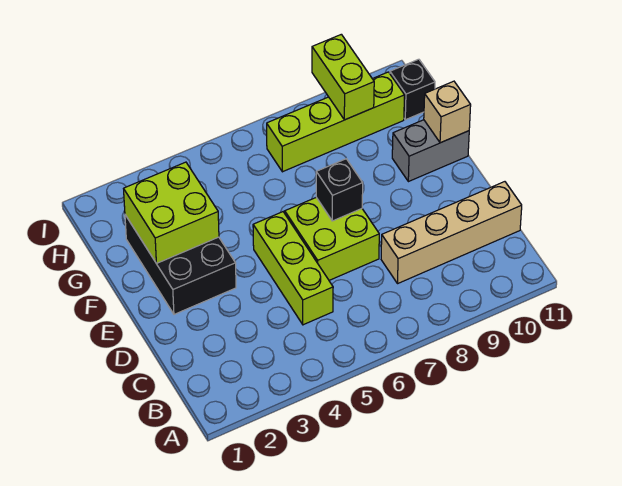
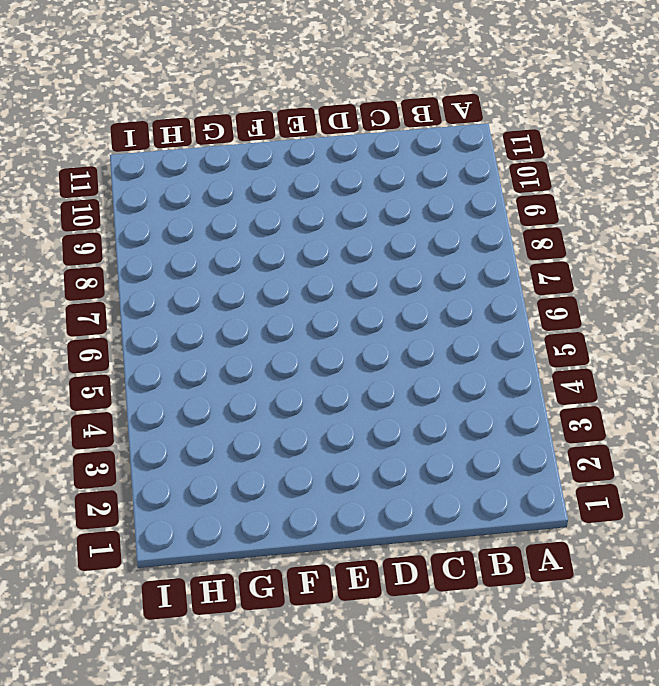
none -> lime 1x3 brick [253,212,333,325]
none -> tan 1x4 brick [381,182,522,284]

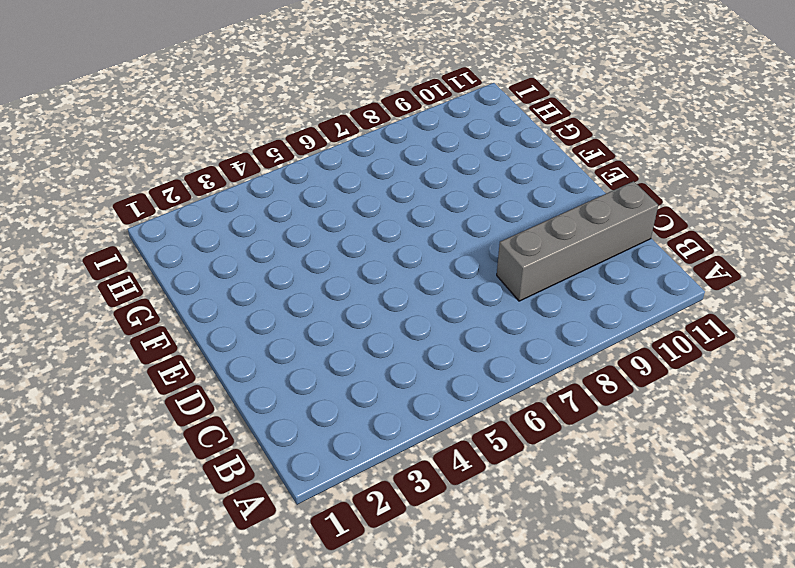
grey 1x4 brick [497,181,658,301] -> tan 1x4 brick [381,182,522,284]
none -> lime 1x3 brick [253,212,333,325]
none -> lime 2x2 brick [285,197,379,280]

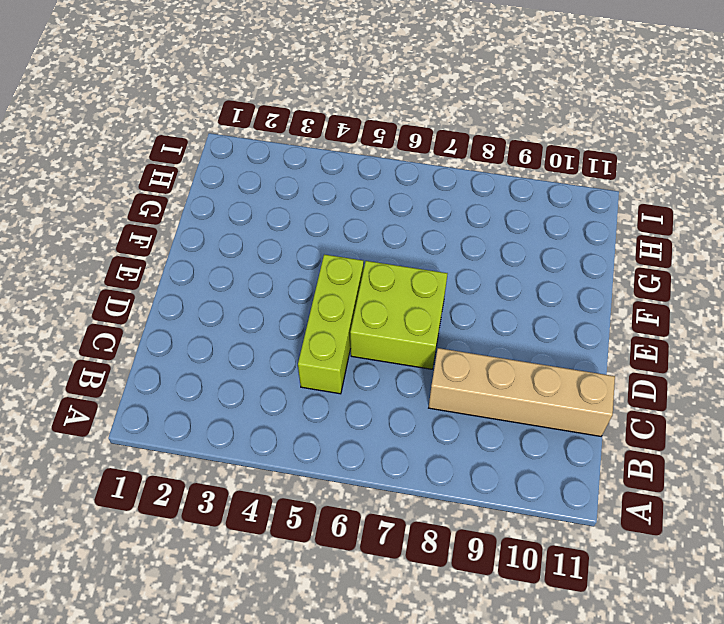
none -> black 2x3 brick [125,215,236,314]
none -> grey 1x2 brick [392,120,469,182]

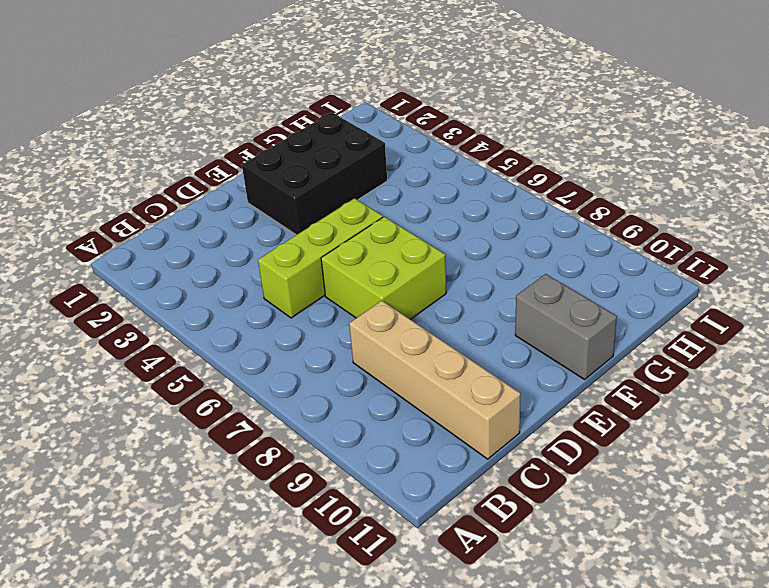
none -> lime 1x4 brick [267,72,405,172]
none -> black 1x1 brick [390,59,435,120]

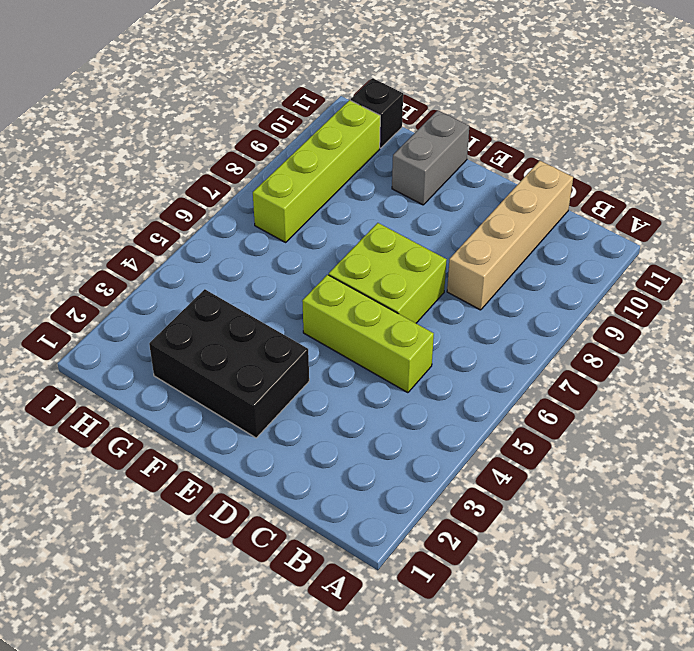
none -> black 1x1 brick [316,159,363,221]
none -> lime 2x2 brick [124,162,219,263]

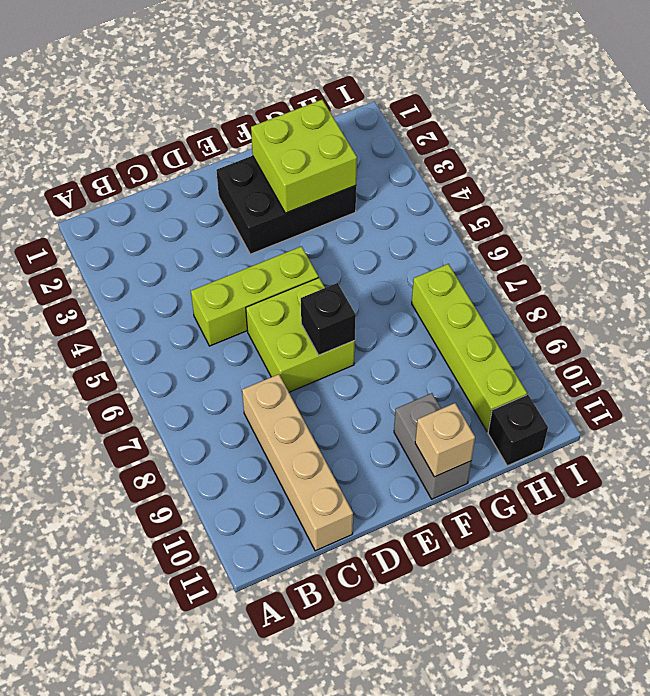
none -> lime 1x2 brick [312,34,374,120]

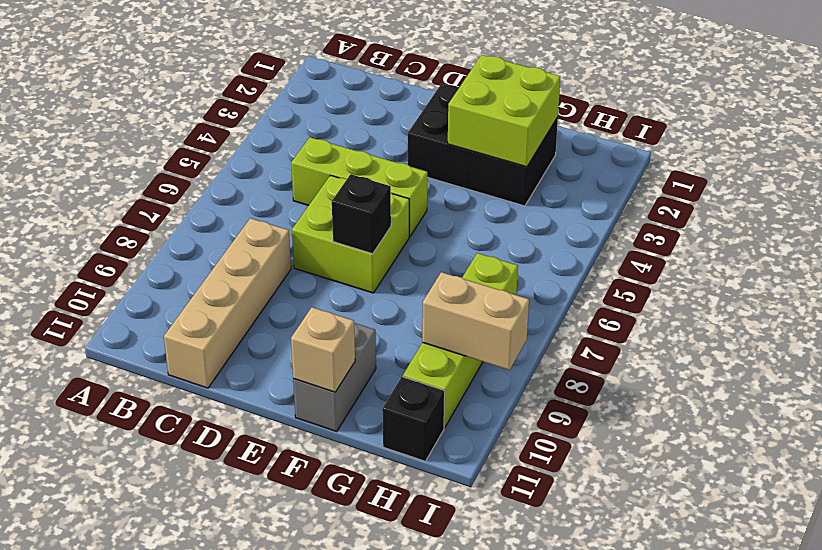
tan 1x2 brick [422,272,529,370] -> lime 1x2 brick [312,34,374,120]

